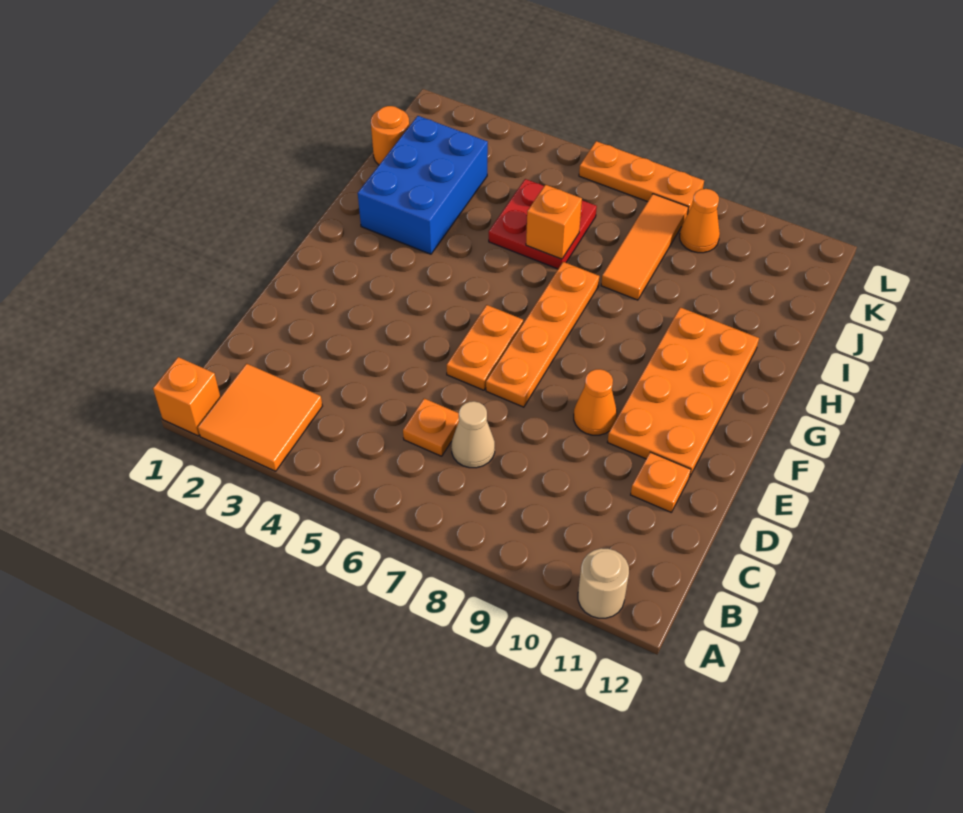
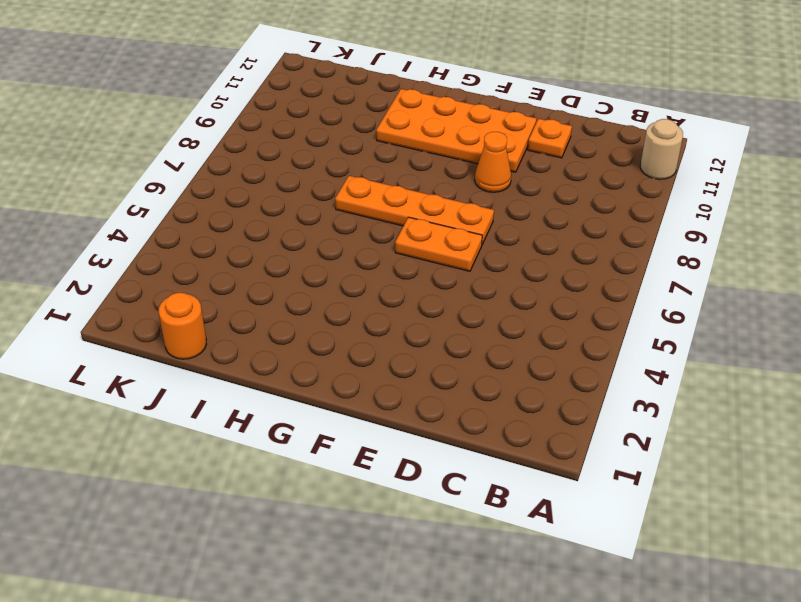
none -> orange 1x1 brick [153,357,220,436]
none -> orange 2x2 tile [198,364,322,471]
none -> orange 1x1 plate [403,398,459,456]

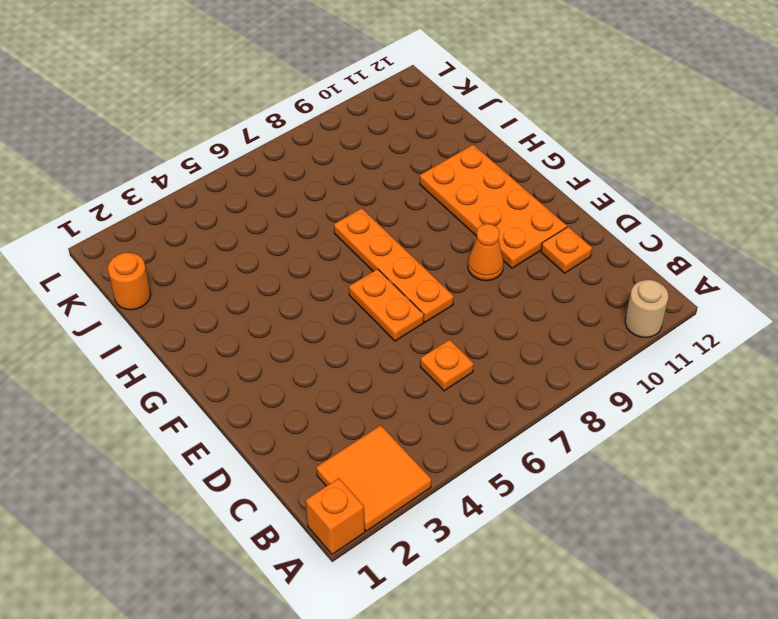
none -> tan 1x1 cone [451,401,495,468]
none -> blue 2x3 brick [358,116,488,254]
none -> red 2x2 plate [489,179,597,269]

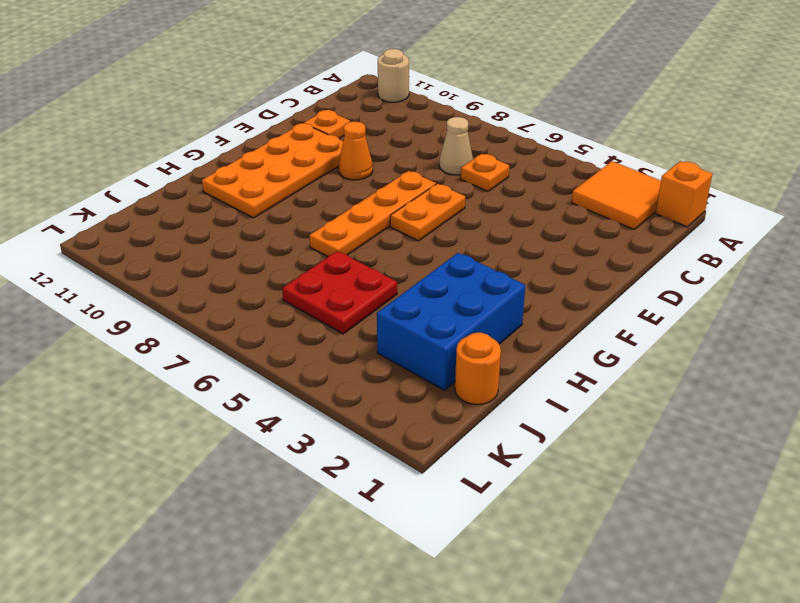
none -> orange 1x3 tile [601,194,688,300]
none -> orange 1x1 cone [680,189,720,253]
none -> orange 1x3 plate [579,141,704,212]

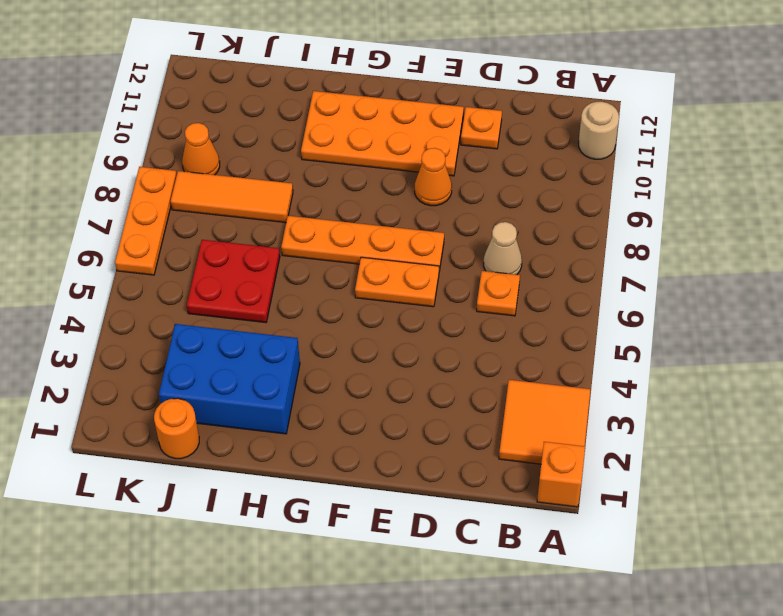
none -> orange 1x1 brick [526,185,582,259]

